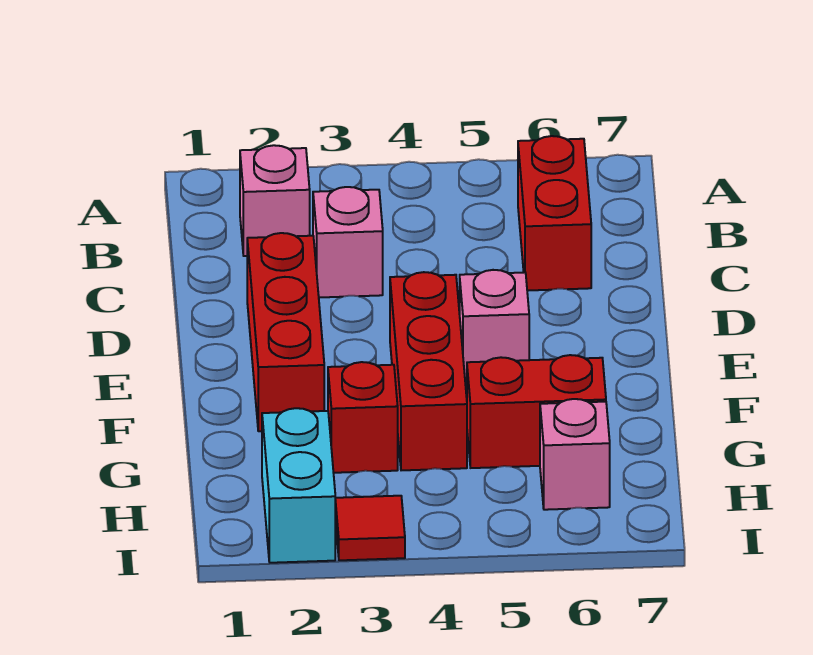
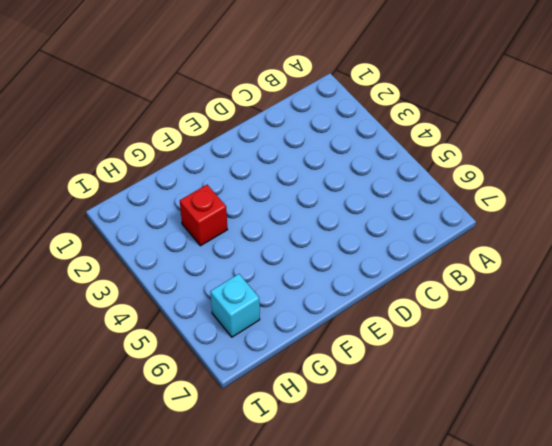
cyan 1x1 brick [210,274,260,337] -> pink 1x1 brick [540,399,610,510]
none -> pink 1x1 brick [240,145,310,256]
none -> red 1x2 brick [518,136,591,291]

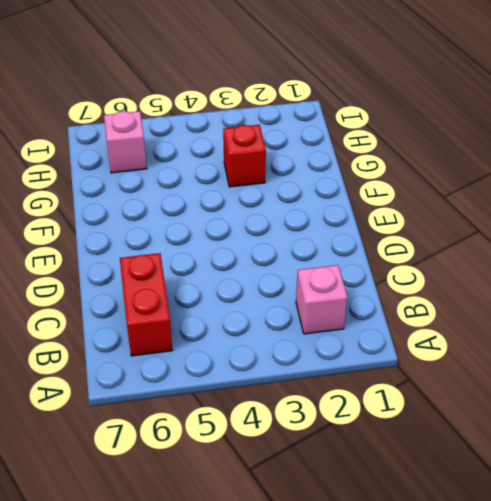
none -> pink 1x1 brick [313,187,383,298]
none -> red 1x3 brick [247,233,324,431]

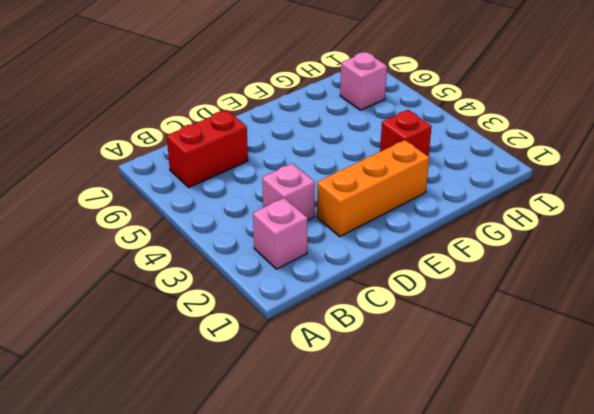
orange 1x3 brick [317,140,429,237] -> red 1x3 brick [247,233,324,431]
none -> red 1x3 brick [390,272,467,470]
none -> pink 1x1 brick [460,270,529,380]

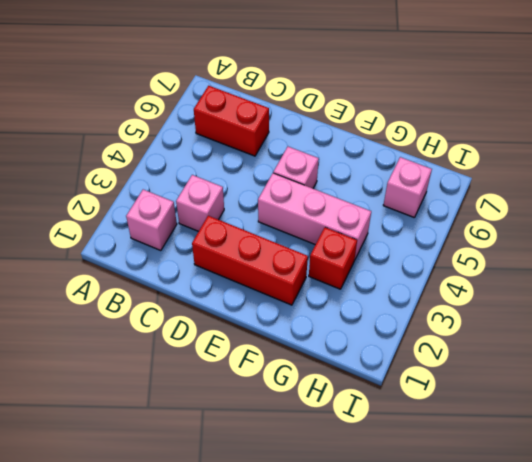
pink 1x3 brick [258,173,371,260] -> red 1x3 brick [390,272,467,470]
none -> red 1x2 brick [467,355,606,468]
none -> cyan 1x2 brick [262,408,335,563]

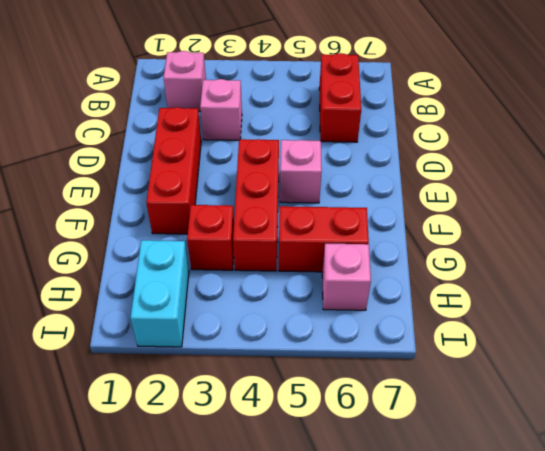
none -> red 1x1 tile [335,496,405,560]

